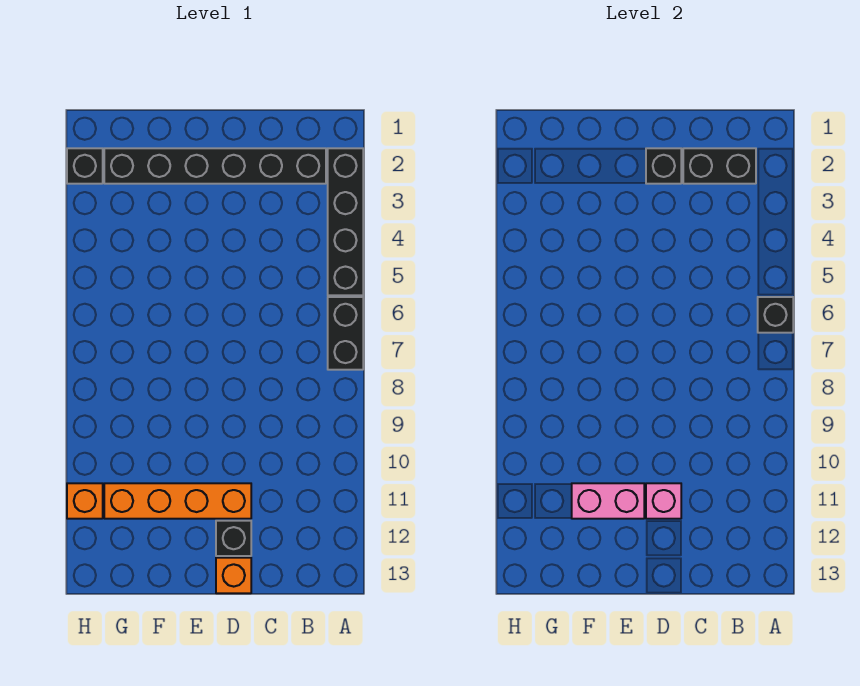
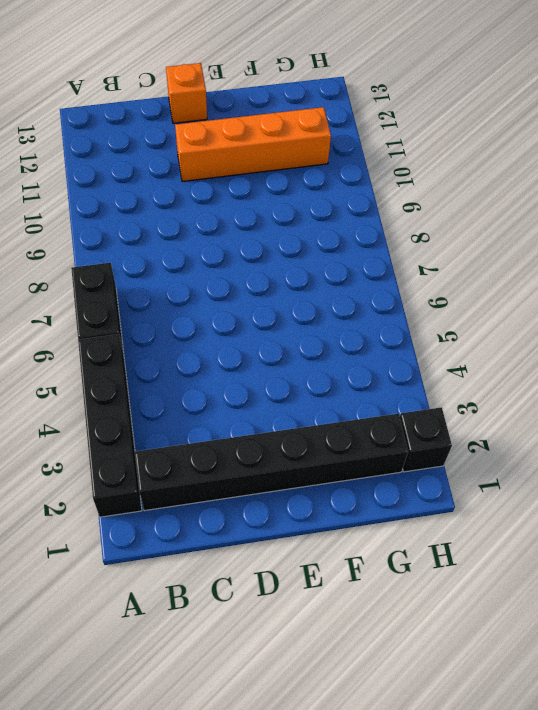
none -> black 1x1 brick [216,521,251,556]
none -> orange 1x1 brick [67,483,103,519]
none -> black 1x1 brick [758,297,793,333]

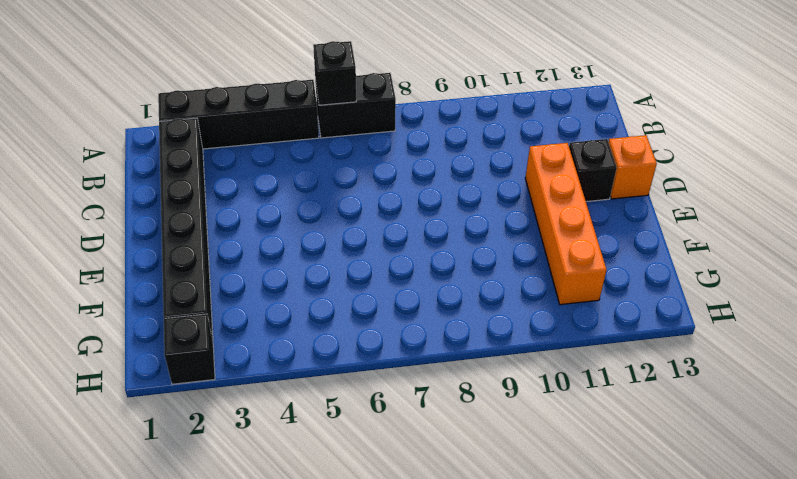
none -> orange 1x1 brick [67,483,103,519]
none -> black 1x2 brick [683,148,756,184]
none -> black 1x1 brick [646,148,681,184]

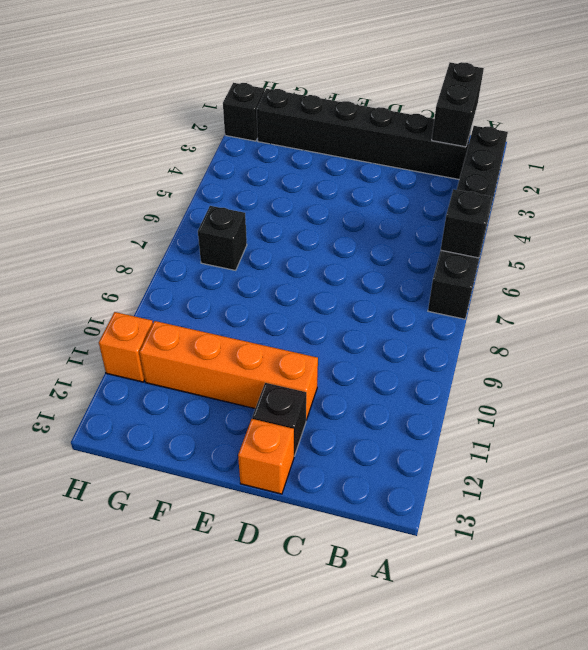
black 1x2 brick [432,62,484,147] -> black 1x2 brick turned to [683,148,756,184]
black 1x1 brick [198,206,247,270] -> black 1x1 brick moved to [646,148,681,184]
none -> pink 1x1 brick [646,483,681,519]
none -> pink 1x2 brick [572,483,644,519]

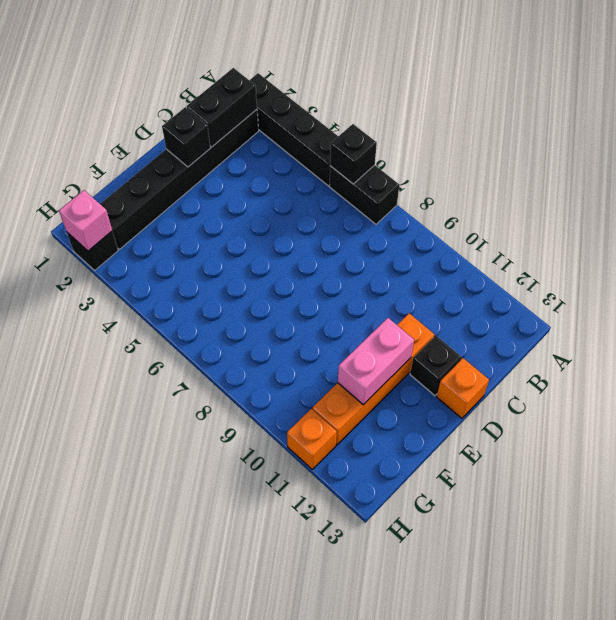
pink 1x1 brick [59,190,112,251] -> pink 1x1 brick moved to [646,483,681,519]

